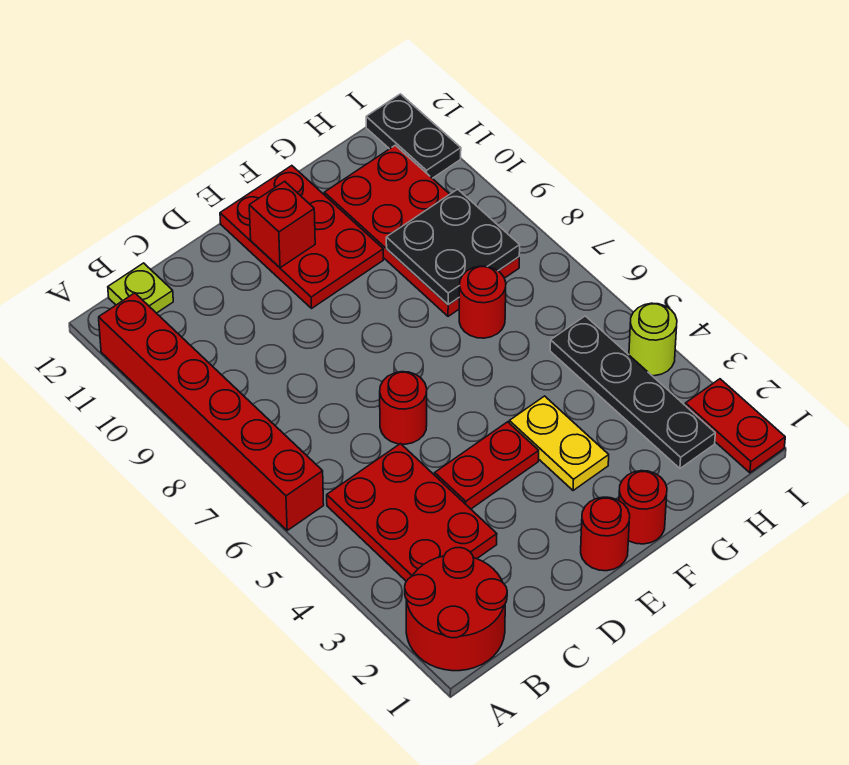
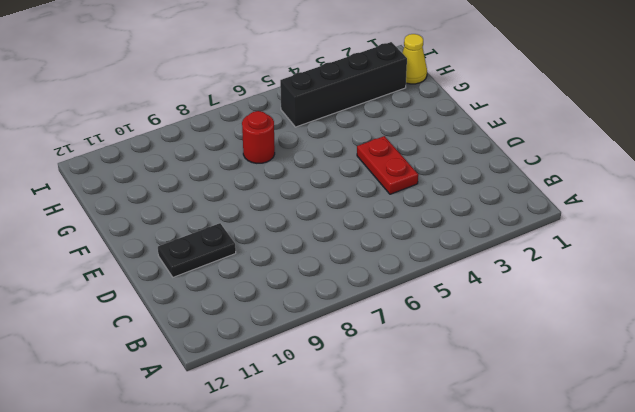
black 1x2 plate [158,223,236,277] -> black 1x2 plate moved to [366,94,461,178]
yellow 1x1 cone [402,34,427,84] -> none
black 1x4 brick [280,42,407,127] -> black 1x4 plate [550,316,715,468]
none -> red 2x2 round brick [405,548,507,671]
none -> red 1x6 brick [99,293,324,530]
none -> red 2x3 plate [327,444,497,581]

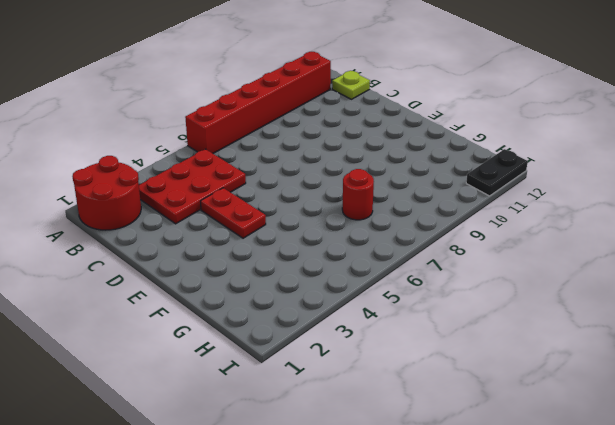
none -> red 1x1 round brick [380,372,427,444]
none -> red 1x1 round brick [581,497,630,571]
none -> red 2x3 plate [220,166,383,308]

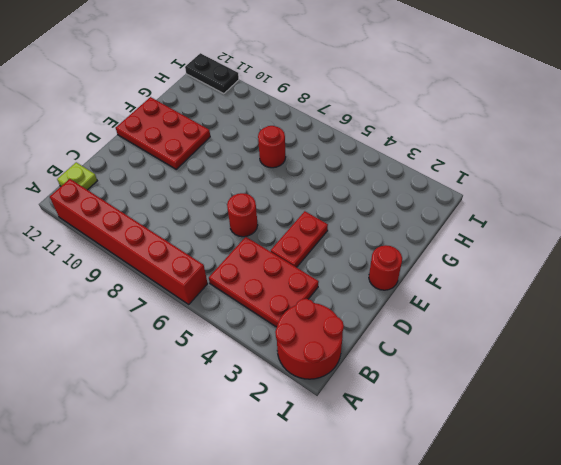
none -> red 1x1 round brick [619,471,667,544]
none -> yellow 1x2 plate [509,396,609,491]
none -> red 2x4 plate [324,145,519,316]

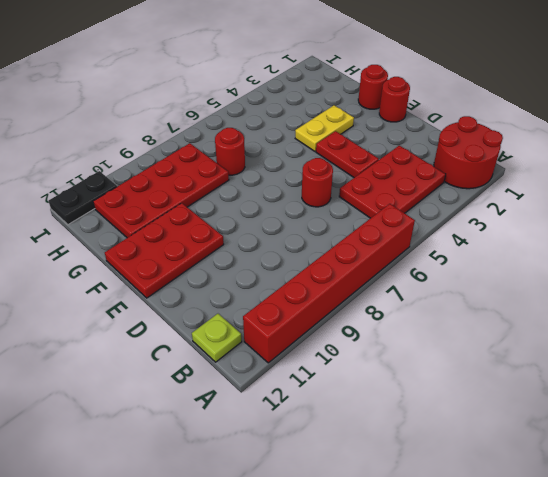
none -> black 1x4 plate [550,316,715,468]
none -> red 1x2 plate [685,379,785,473]
none -> lime 1x1 round brick [629,303,677,376]

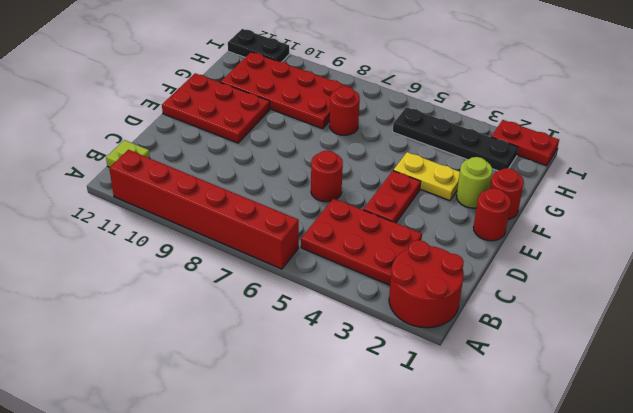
lime 1x1 round brick [457,157,492,208] -> lime 1x1 round brick moved to [629,303,677,376]
none -> red 1x1 brick [249,181,315,268]
none -> black 2x2 plate [386,189,520,305]

